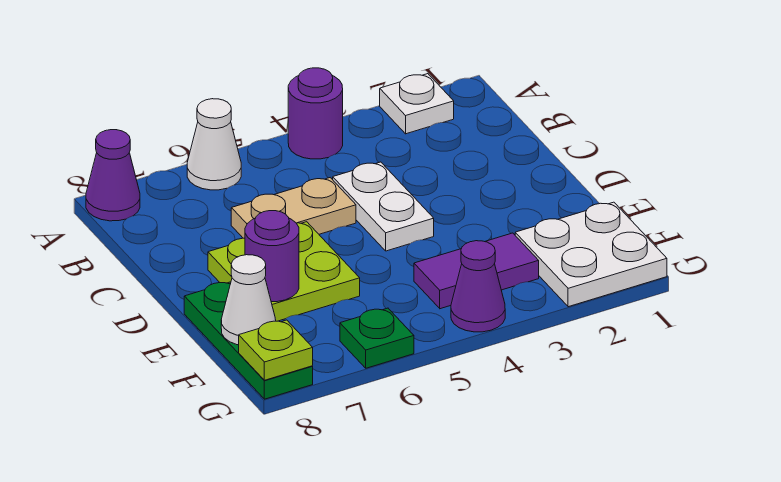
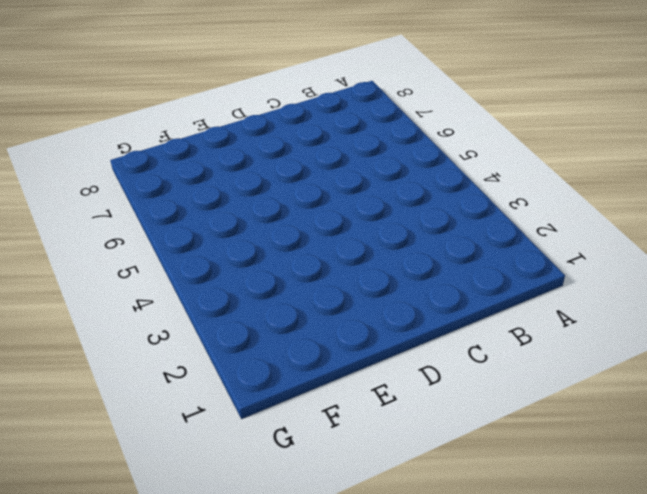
none -> white 1x1 plate [380,74,454,134]
none -> purple 1x1 round brick [288,68,343,159]
none -> white 1x1 cone [187,99,241,190]

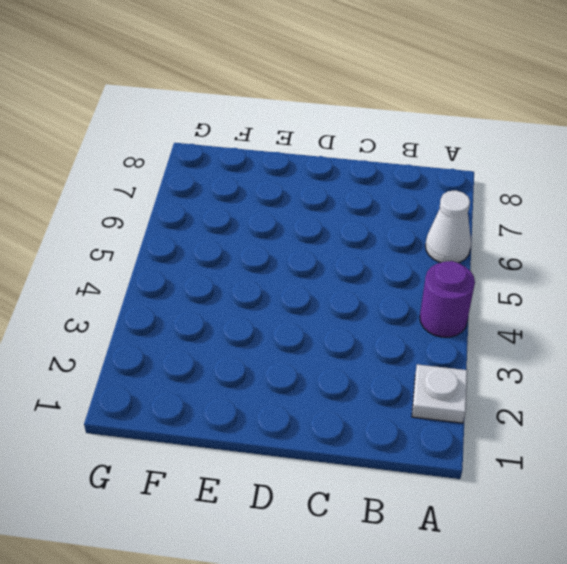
none -> purple 1x1 cone [86,130,140,221]
none -> white 1x2 plate [333,162,434,251]
none -> tan 1x2 plate [231,178,356,238]

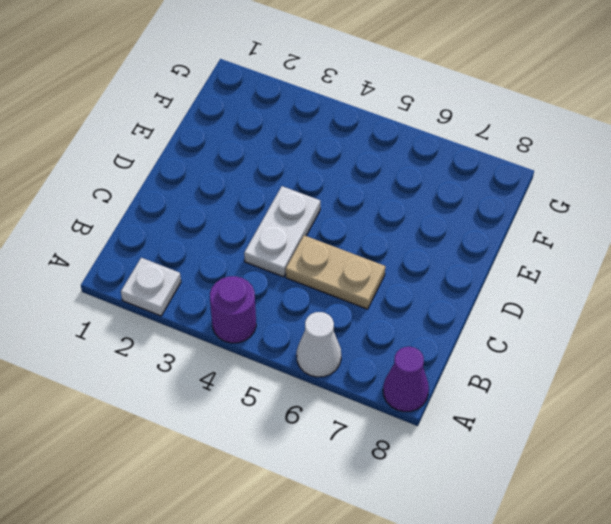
none -> lime 2x2 plate [208,222,360,321]
none -> green 1x3 plate [184,282,313,399]
none -> white 2x2 plate [515,202,667,307]

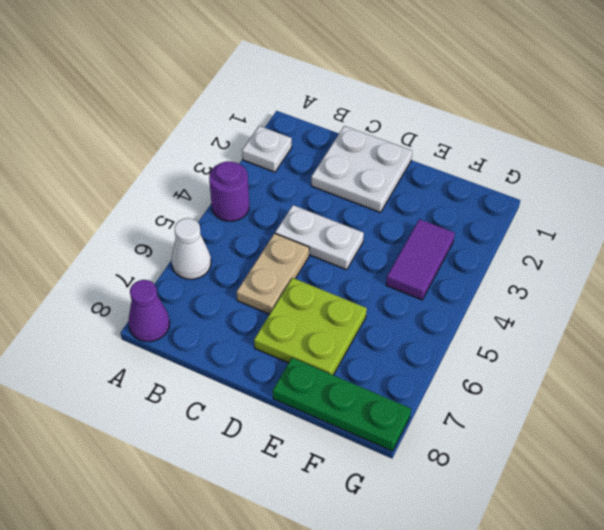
white 2x2 plate [311,126,412,213] -> white 2x2 plate moved to [515,202,667,307]
none -> purple 1x1 cone [451,241,505,332]
none -> green 1x1 plate [340,308,414,368]
none -> purple 1x1 round brick [245,211,299,302]

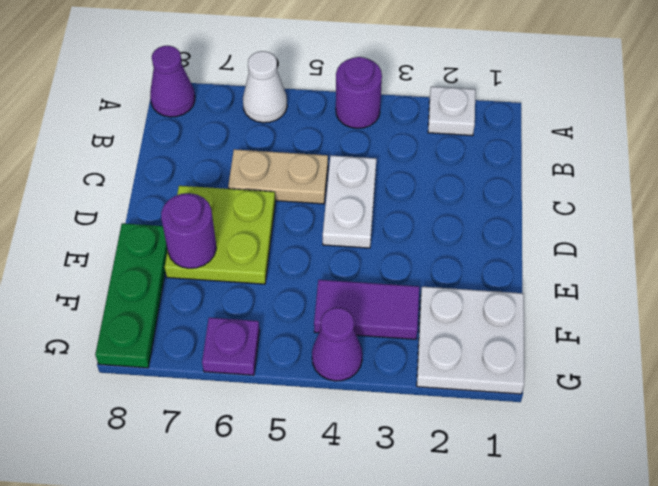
purple 1x1 plate [202,318,260,375] -> green 1x1 plate [340,308,414,368]
none -> white 1x1 cone [221,255,276,345]
none -> lime 1x1 plate [239,320,313,380]

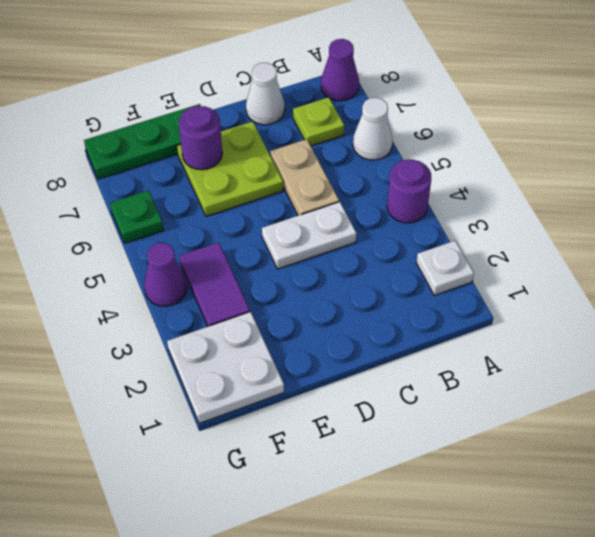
lime 1x1 plate [293,97,345,146] -> lime 1x1 plate moved to [239,320,313,380]
white 1x1 cone [246,63,285,125] -> white 1x1 cone moved to [221,255,276,345]

